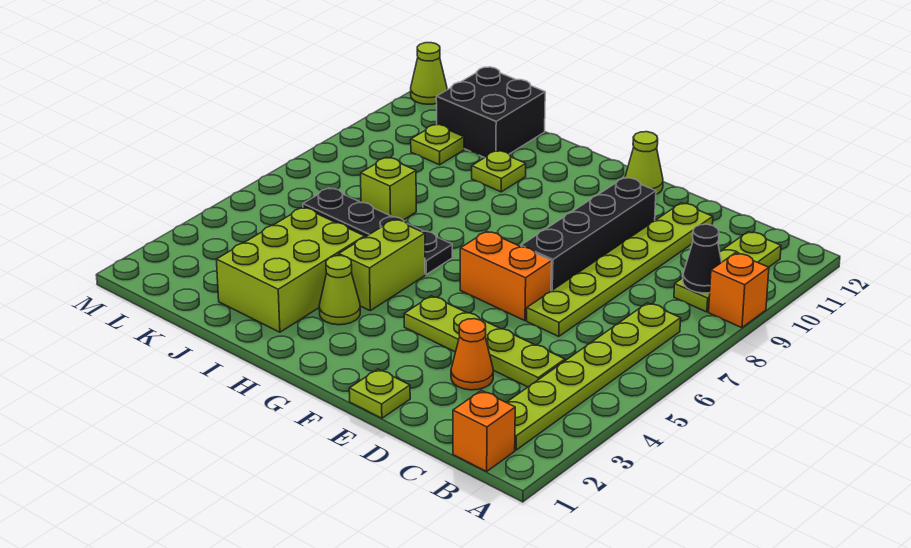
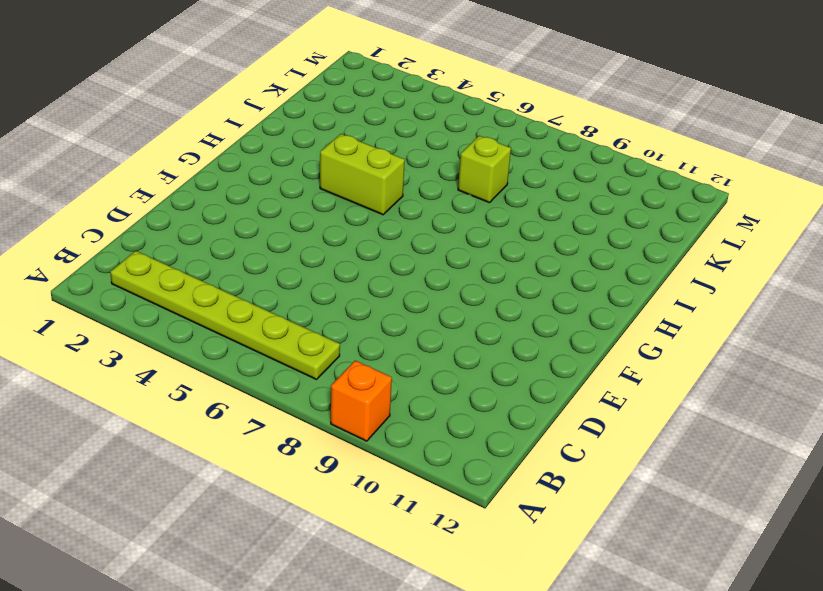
none -> orange 1x1 brick [453,390,515,471]
none -> lime 1x3 plate [674,232,781,312]
none -> lime 1x4 plate [404,296,565,387]

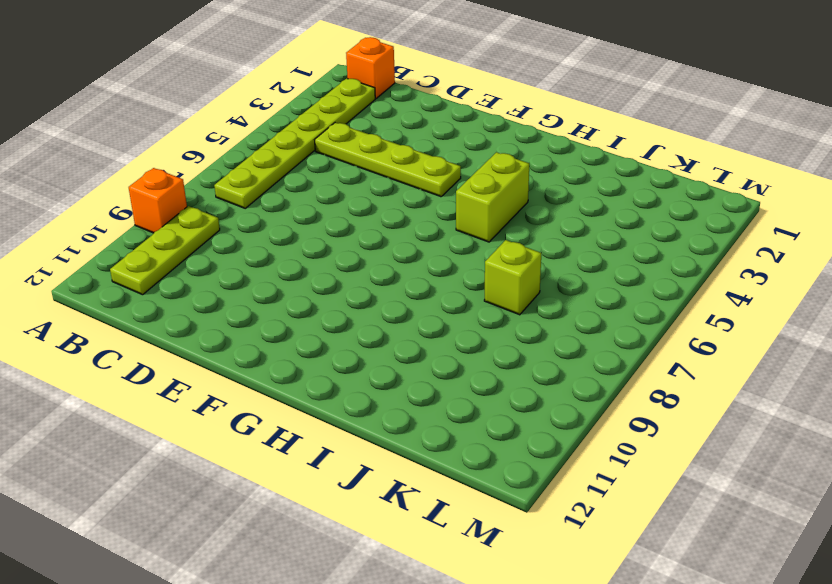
none -> orange 1x1 cone [451,319,493,390]
none -> lime 1x6 plate [527,203,713,336]
none -> lime 1x1 plate [349,369,410,418]

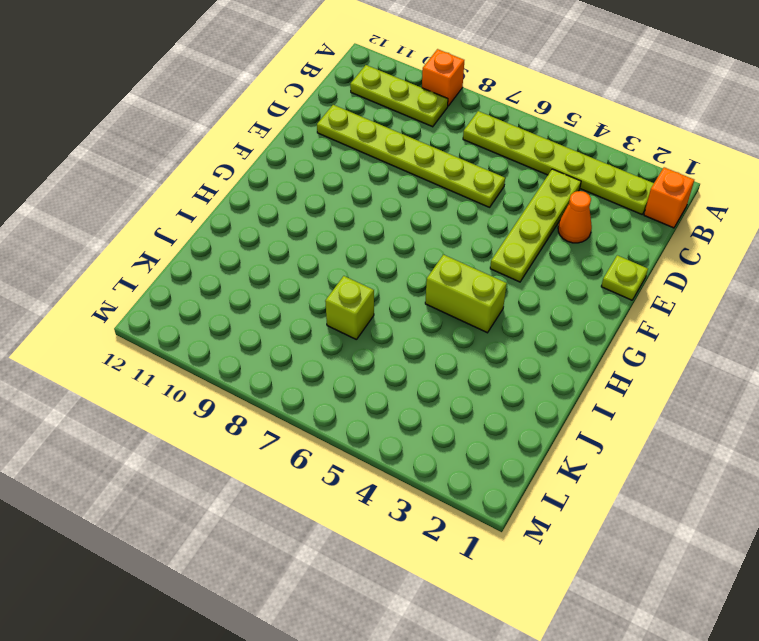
none -> orange 1x2 brick [460,231,552,321]
none -> black 1x4 brick [521,178,656,291]
none -> lime 1x1 cone [625,132,663,194]

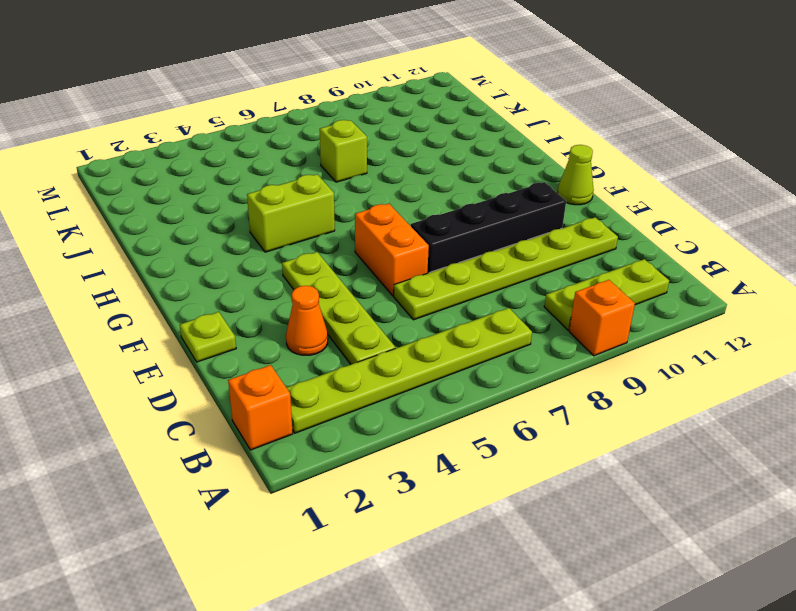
none -> lime 1x1 cone [319,256,360,325]
none -> black 1x4 plate [303,188,452,274]
none -> lime 2x3 brick [216,207,365,332]

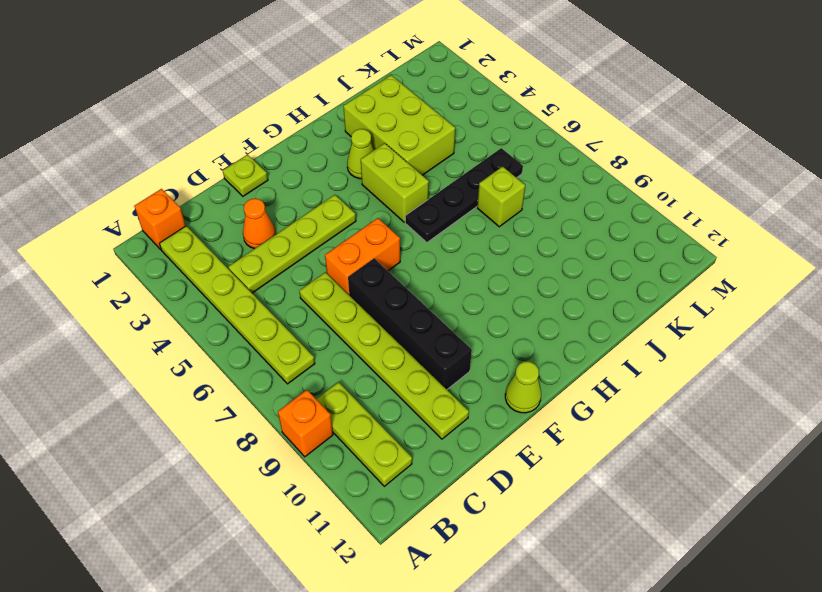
none -> lime 1x1 plate [472,151,526,192]
none -> black 2x2 brick [436,67,545,158]
none -> lime 1x1 plate [411,124,464,165]

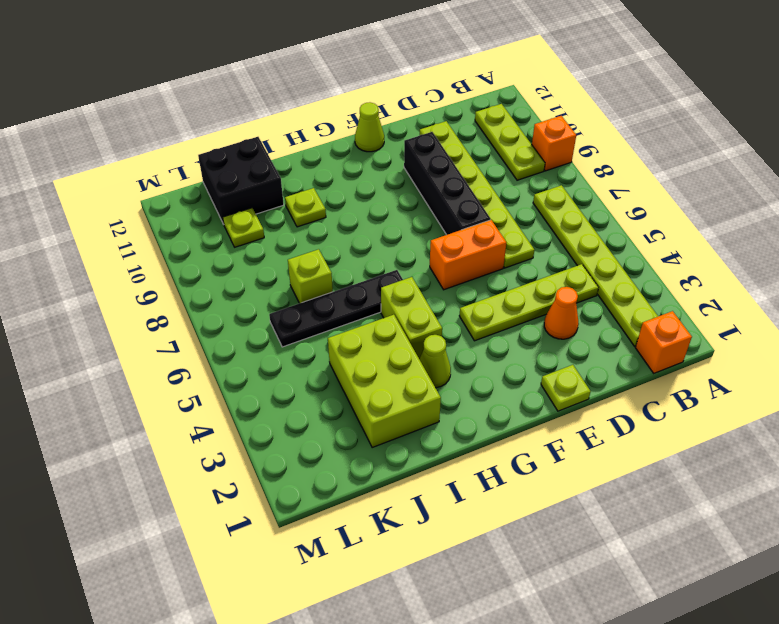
none -> lime 1x1 cone [411,43,447,104]
none -> black 1x1 cone [683,224,722,293]

